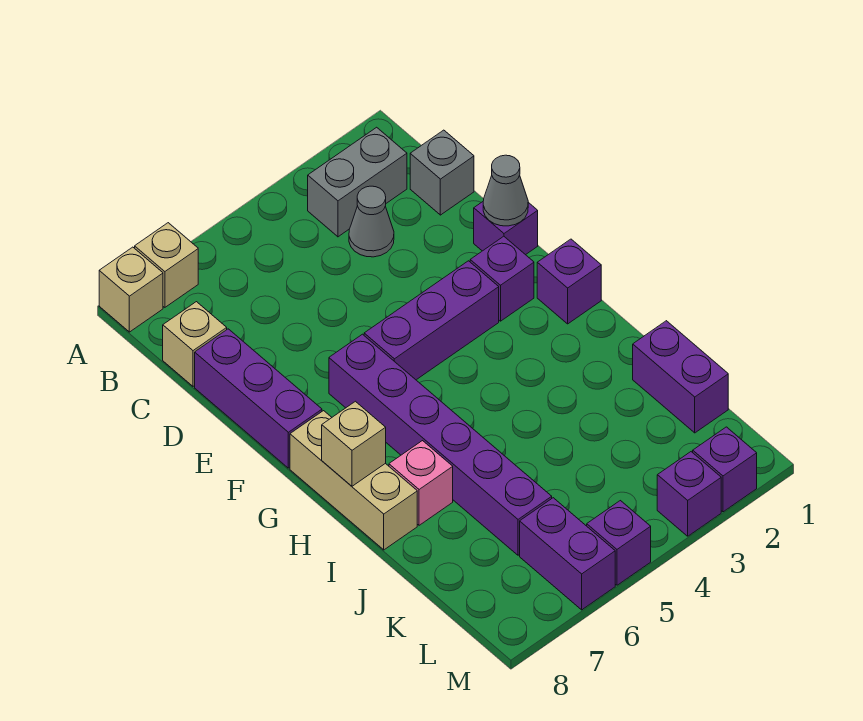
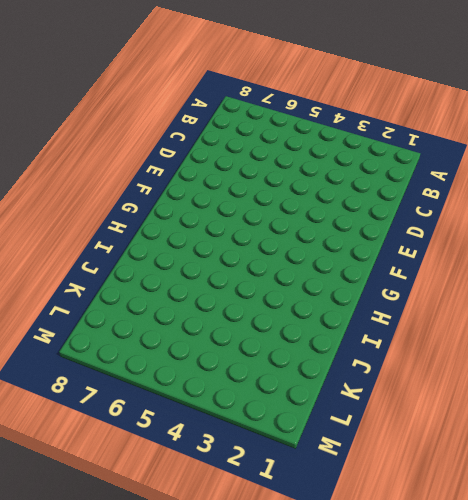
none -> tan 1x1 brick [135,223,198,307]
none -> tan 1x1 brick [99,247,163,332]
none -> grey 1x2 brick [308,127,407,237]

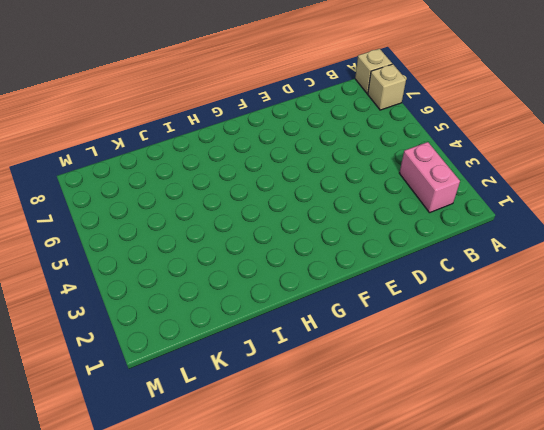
pink 1x2 brick [399,142,460,213] -> grey 1x2 brick [308,127,407,237]
none -> grey 1x1 brick [410,130,474,215]
none -> grey 1x1 cone [349,186,394,257]
none -> tan 1x1 brick [163,302,227,386]

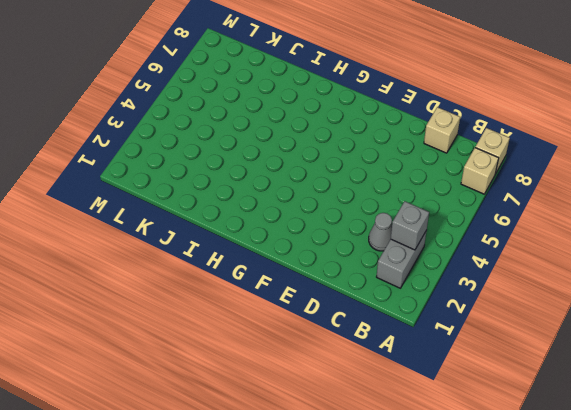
grey 1x1 brick [391,201,429,250] -> grey 1x1 brick moved to [410,130,474,215]
none -> purple 1x3 brick [195,329,322,468]
none -> purple 1x1 brick [474,202,538,255]
none -> purple 1x1 brick [470,236,534,321]

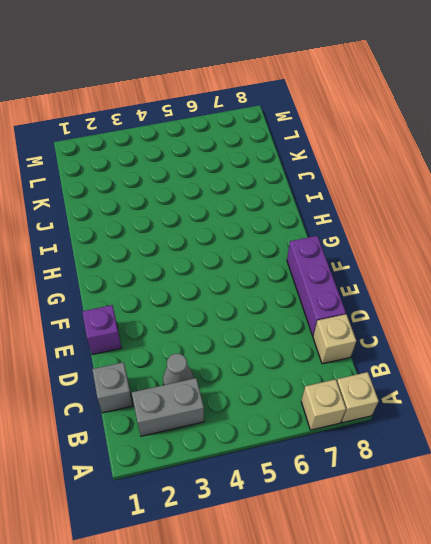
none -> purple 1x1 brick [470,236,534,321]
none -> purple 1x3 brick [364,261,499,380]
none -> purple 1x6 brick [329,334,552,555]

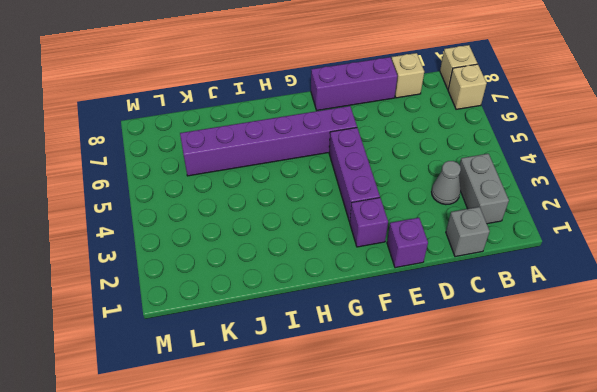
none -> purple 1x1 brick [537,239,601,324]
none -> tan 1x3 brick [290,411,417,550]
none -> pink 1x1 brick [389,441,453,525]

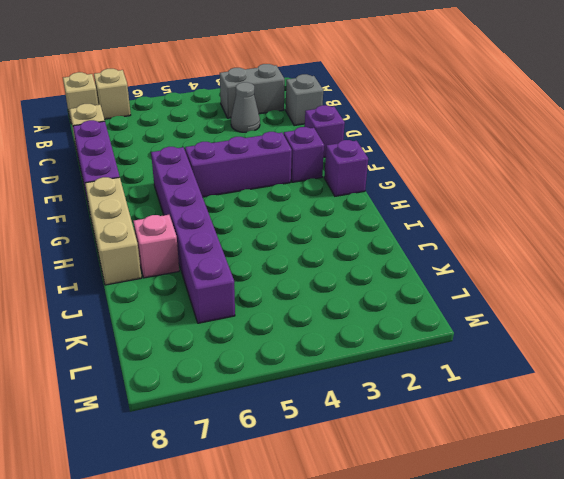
none -> purple 1x2 brick [633,321,728,433]
none -> purple 1x2 brick [520,498,615,610]
none -> purple 1x1 brick [693,427,757,512]

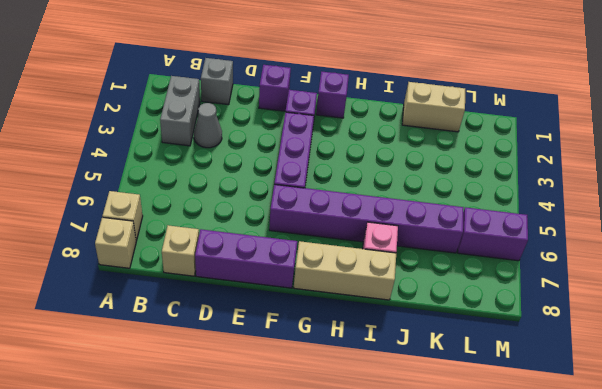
tan 1x2 brick [402,82,465,132] -> purple 1x2 brick [633,321,728,433]
none -> purple 1x1 brick [693,427,757,512]
none -> purple 1x1 brick [657,452,721,536]
none -> purple 1x1 brick [587,501,651,585]

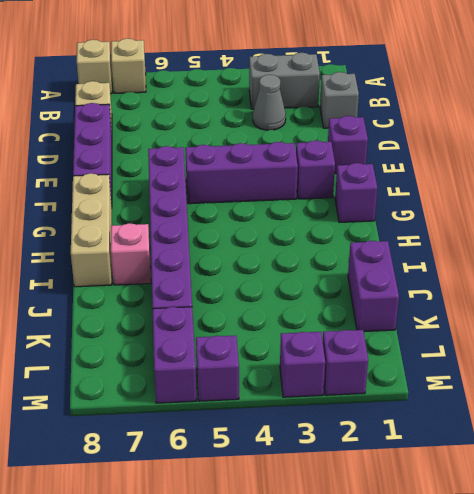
none -> grey 1x1 cone [483,155,528,226]
none -> tan 1x1 brick [322,401,386,486]

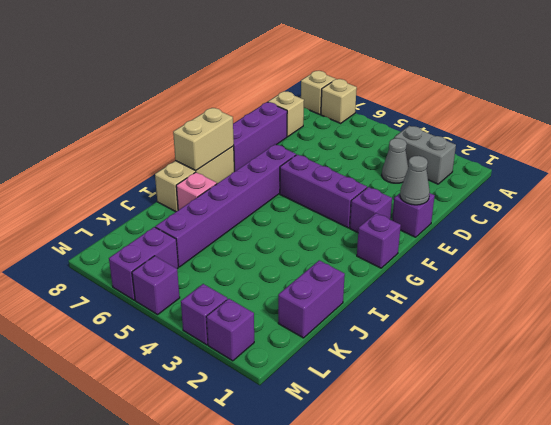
tan 1x2 brick [173,108,234,170] -> tan 1x1 brick [322,401,386,486]
none -> grey 1x1 brick [410,130,474,215]

